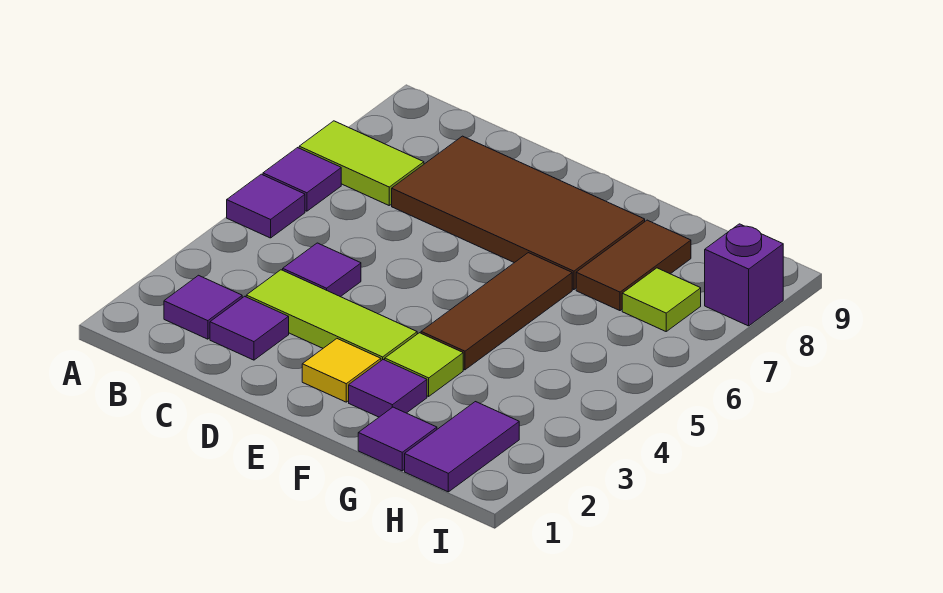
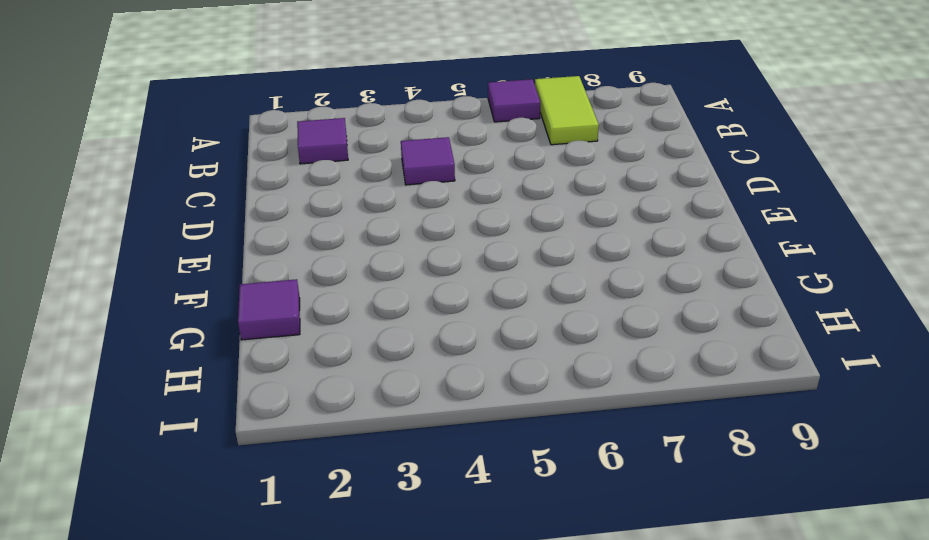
none -> purple 1x1 tile [227,174,305,238]
none -> purple 1x1 tile [210,296,289,360]
none -> lime 1x3 tile [246,270,417,361]

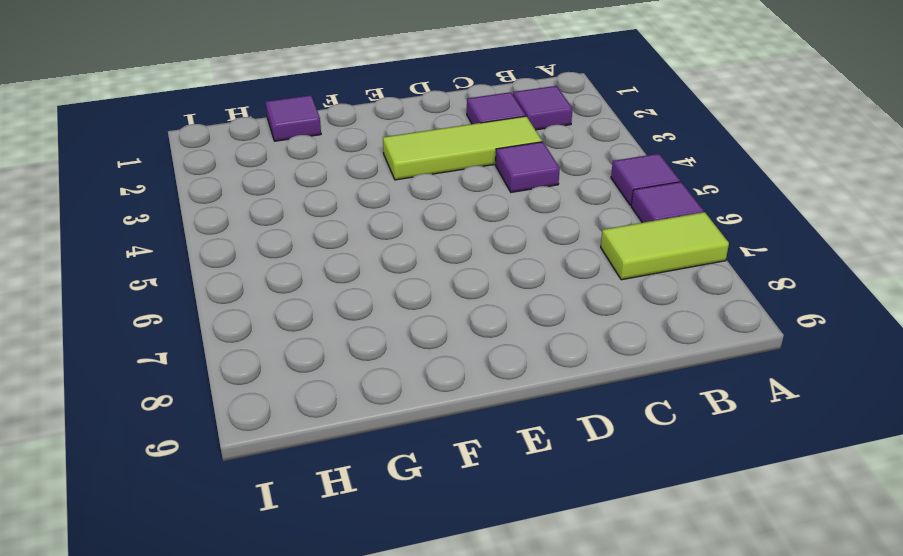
none -> brown 2x4 tile [392,136,645,290]
none -> yellow 1x1 tile [302,339,381,402]
none -> purple 1x1 tile [349,360,427,417]

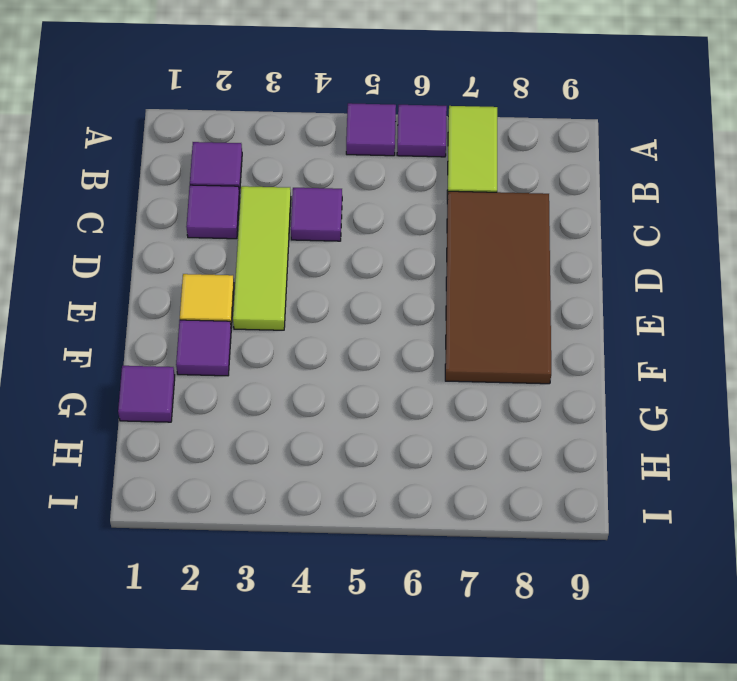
none -> lime 1x1 tile [385,333,463,396]
none -> brown 1x3 tile [421,253,572,370]
none -> brown 1x2 tile [576,220,691,311]

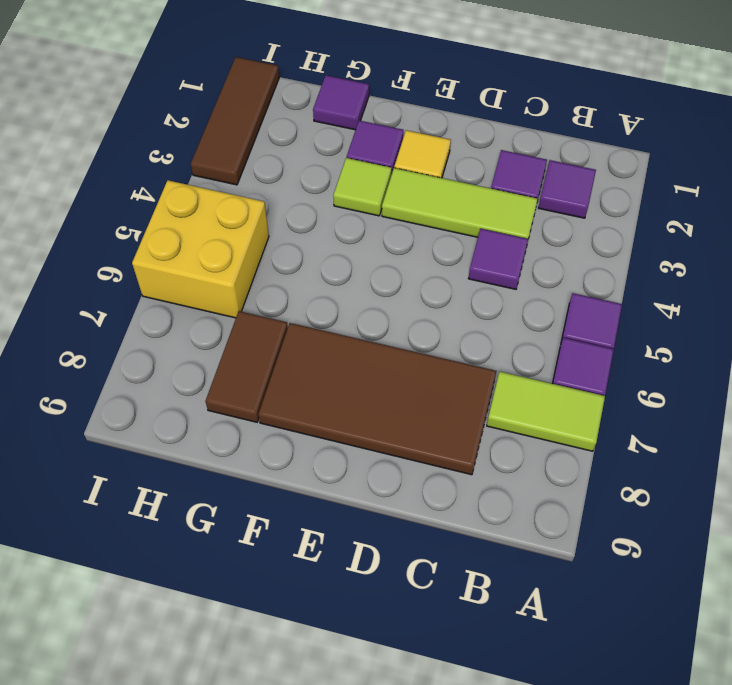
yellow 2x2 brick [132,180,269,318] -> none
brown 1x3 tile [191,57,279,185] -> brown 1x3 tile moved to [421,253,572,370]
none -> purple 1x2 tile [405,402,519,492]
none -> lime 1x1 tile [622,268,701,331]
none -> purple 1x1 brick [705,224,783,326]

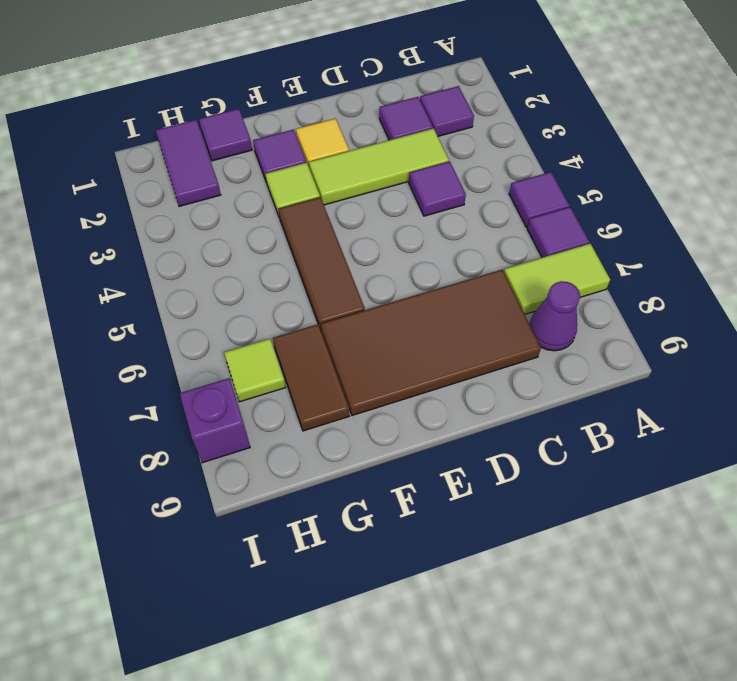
purple 1x1 cone [530,281,580,351] -> none

